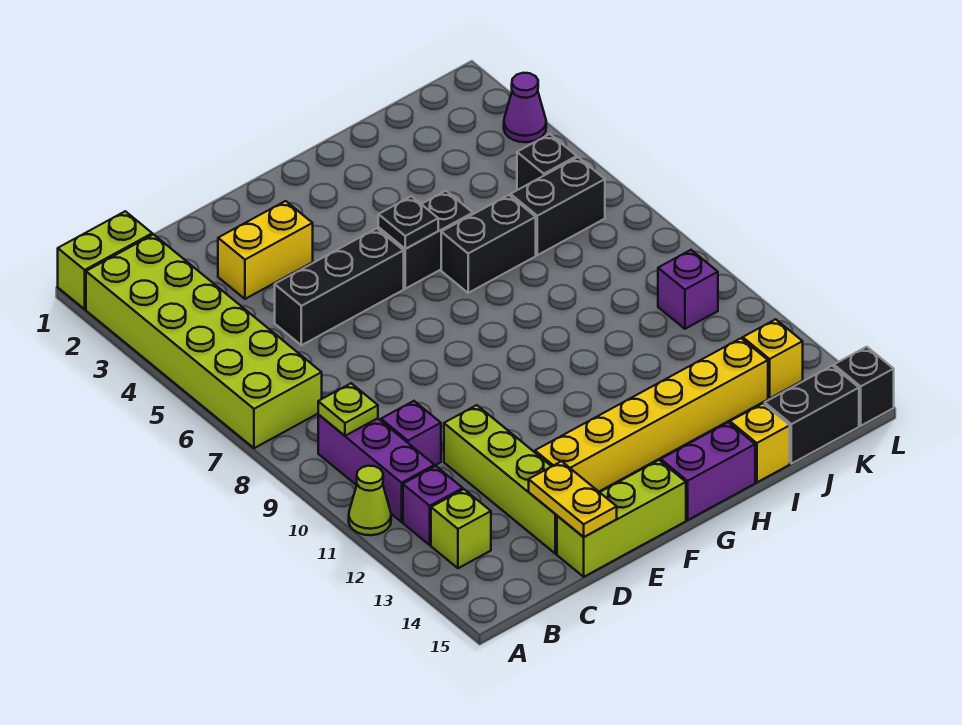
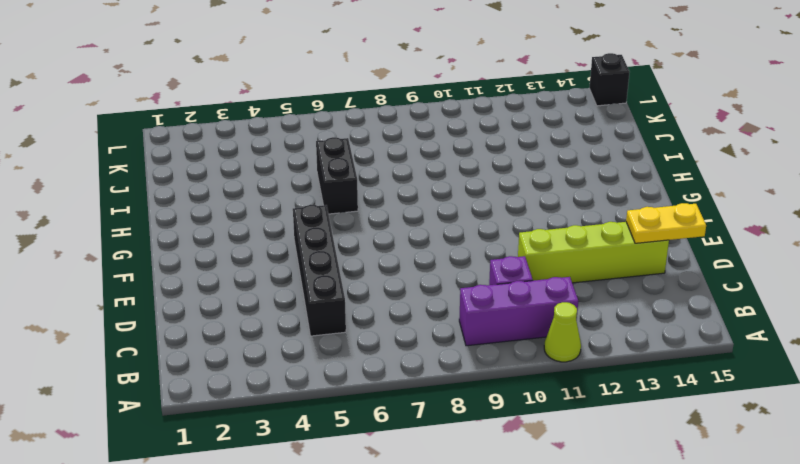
black 1x4 brick [293,205,346,336] -> black 1x3 brick [275,228,404,345]
none -> lime 1x2 brick [58,211,152,309]
none -> lime 2x6 brick [86,234,322,448]
none -> purple 1x1 brick [403,466,463,545]

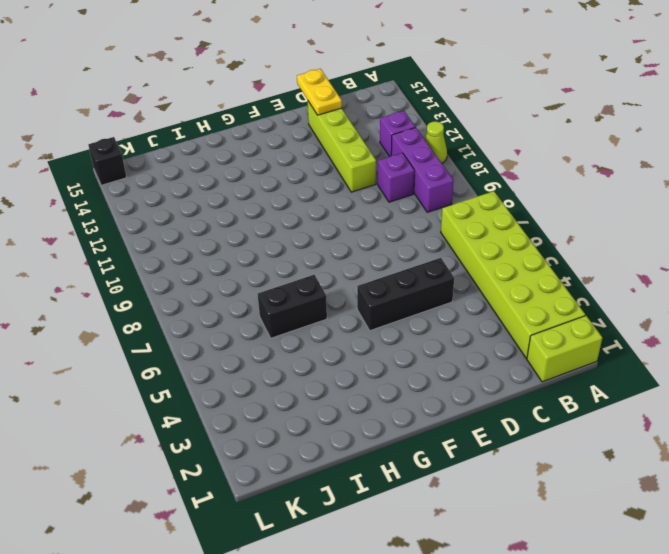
none -> lime 1x1 brick [431,489,491,568]
none -> yellow 1x2 brick [218,201,313,299]
none -> lime 1x3 brick [557,460,686,577]

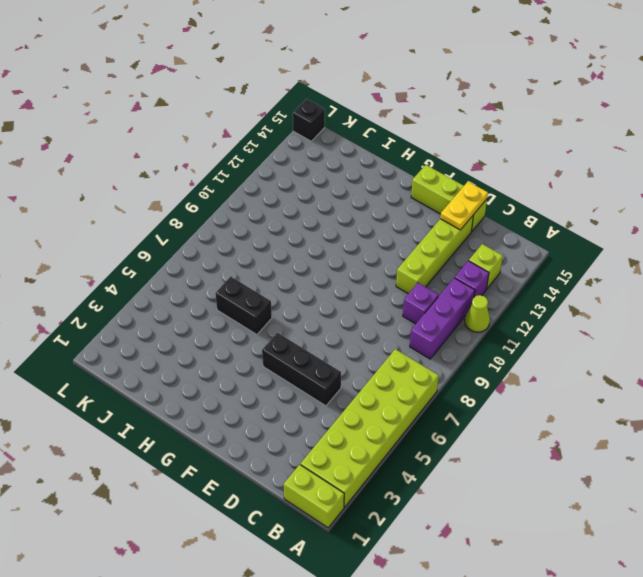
none -> yellow 1x2 brick [218,201,313,299]
none -> yellow 1x6 brick [535,338,768,491]
none -> black 1x2 brick [378,191,473,289]

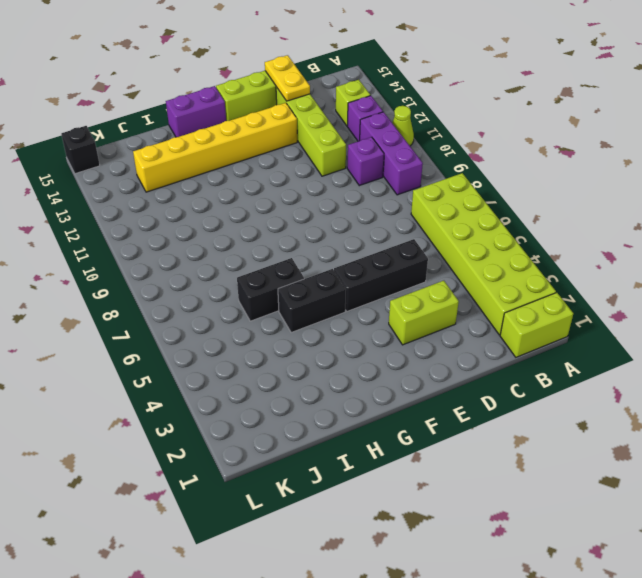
lime 1x2 brick [389,281,459,345] -> yellow 1x2 brick [218,201,313,299]
none -> yellow 1x1 brick [730,403,790,482]
none -> black 1x2 brick [511,157,605,255]
none -> black 1x2 brick [765,366,859,464]

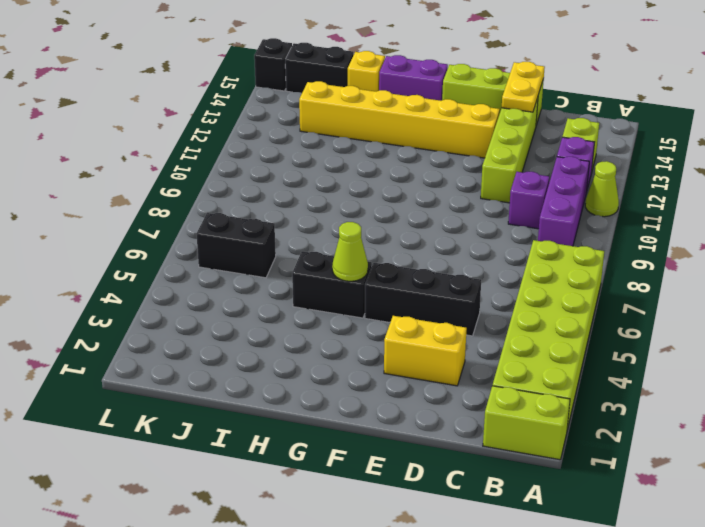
lime 1x1 cone [332,222,368,281] -> black 1x1 plate [378,196,438,249]
none -> black 1x2 brick [441,195,536,293]
none -> black 1x1 brick [517,134,577,190]
none -> purple 1x1 brick [658,250,718,329]

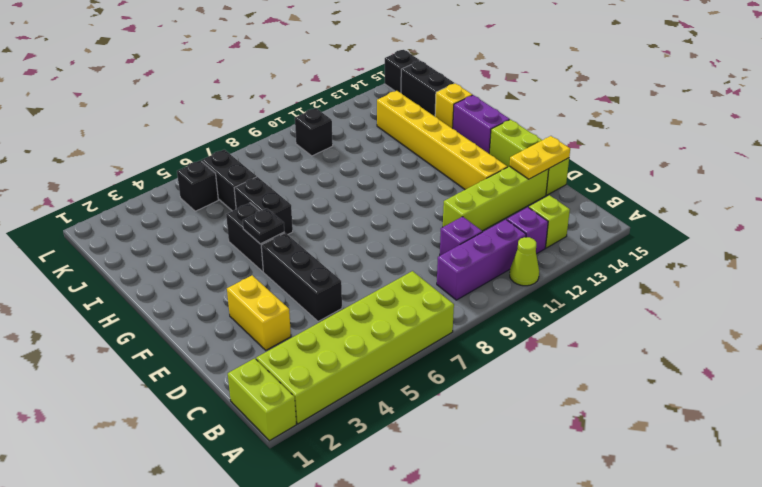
black 1x1 brick [295,108,333,156] -> purple 1x1 brick [658,250,718,329]
none -> yellow 1x1 brick [743,319,803,398]
none -> purple 1x1 cone [504,73,546,142]
none -> lime 1x1 plate [318,383,378,436]

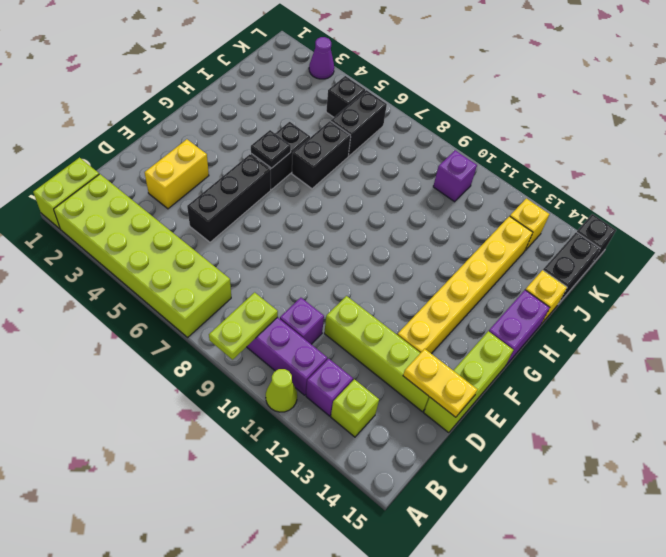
lime 1x2 plate [209,292,278,360] -> lime 1x1 plate [318,383,378,436]

